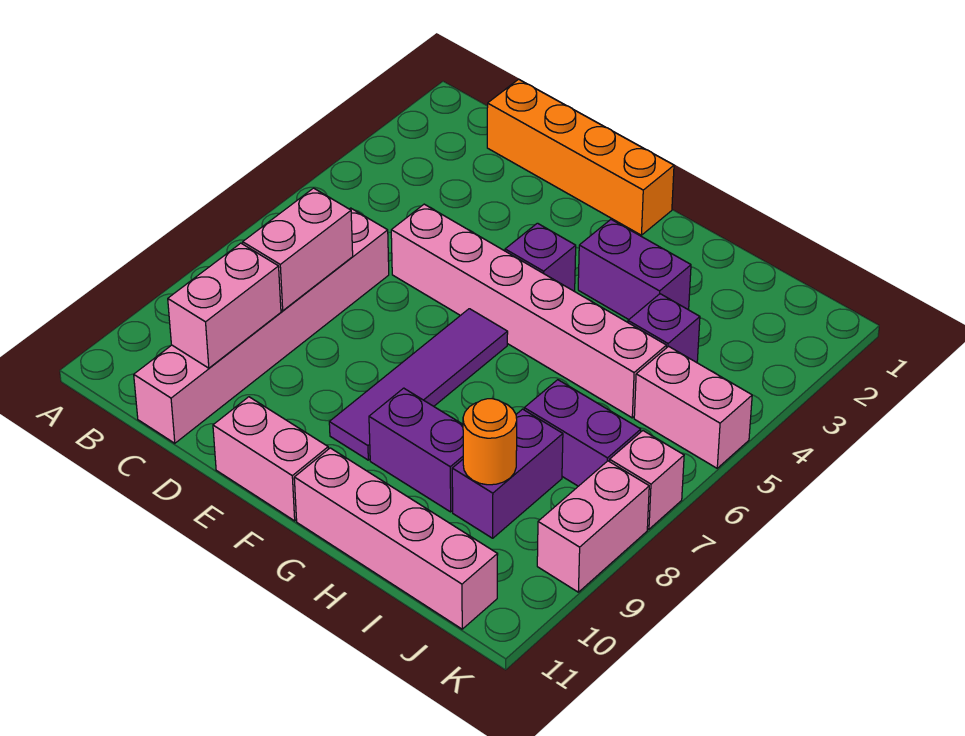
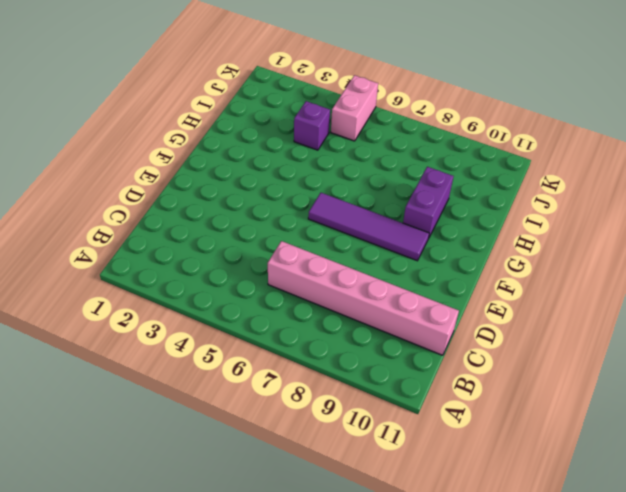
none -> orange 1x4 brick [487,79,674,235]
none -> pink 1x6 brick [391,204,666,418]
none -> pink 1x2 brick [213,397,328,521]

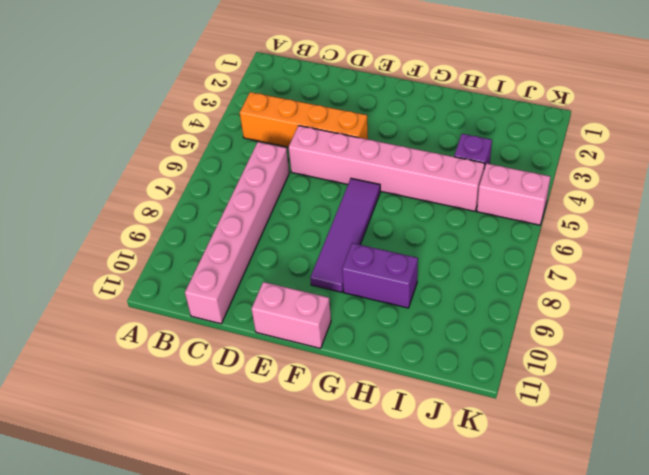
orange 1x4 brick [240,92,368,147] -> orange 1x4 brick moved to [487,79,674,235]
none -> purple 1x1 brick [505,223,576,291]
none -> purple 1x2 brick [578,220,691,320]
none -> pink 1x4 brick [294,448,498,629]

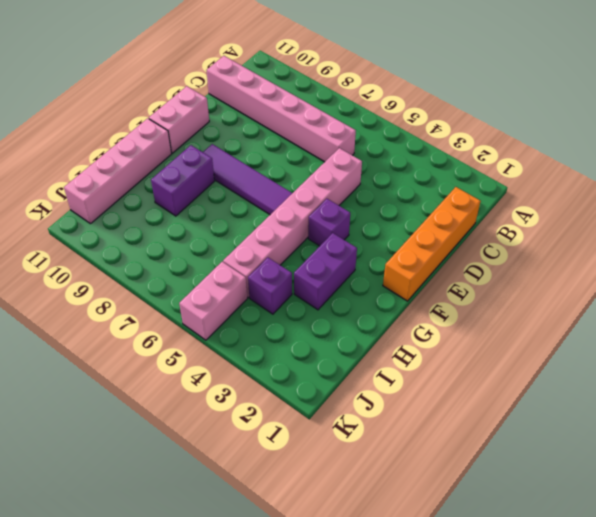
none -> purple 1x2 brick [524,380,641,486]
none -> purple 1x2 brick [452,409,563,538]
none -> pink 1x1 brick [610,431,684,529]

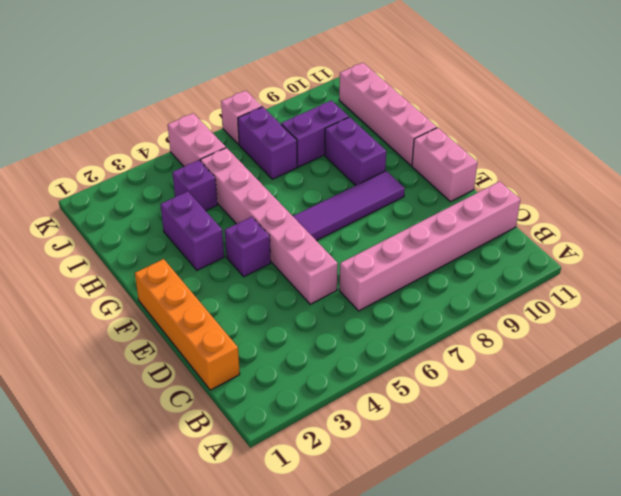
none -> pink 1x2 brick [537,461,649,592]
none -> pink 1x2 brick [243,188,353,311]
none -> pink 1x2 brick [168,243,281,368]

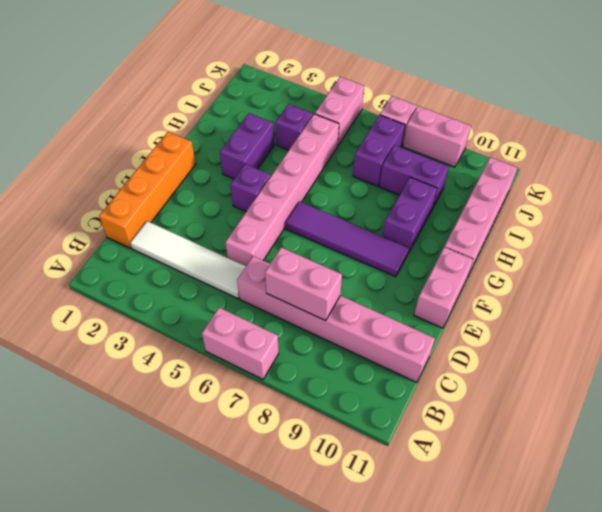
pink 1x2 brick [202,308,279,379] -> pink 1x2 brick moved to [168,243,281,368]
white 1x4 tile [130,221,246,299] -> none
none -> orange 1x1 round brick [463,399,517,485]

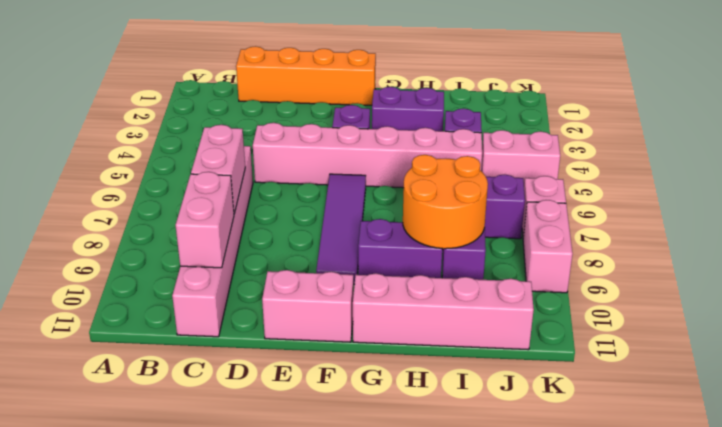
orange 2x2 round brick [403,155,488,249] -> orange 1x1 round brick [463,399,517,485]

